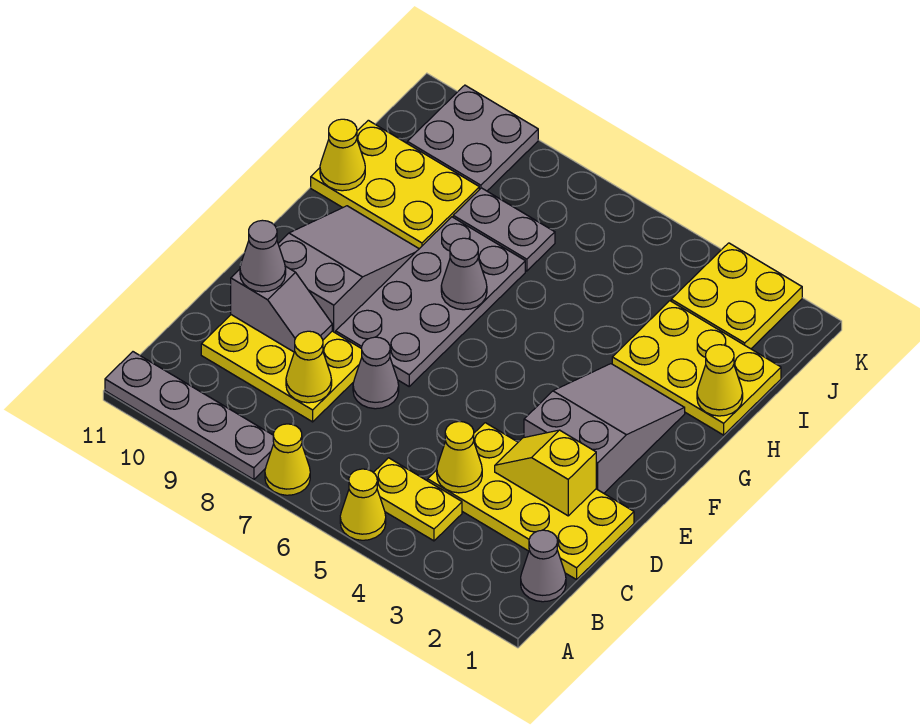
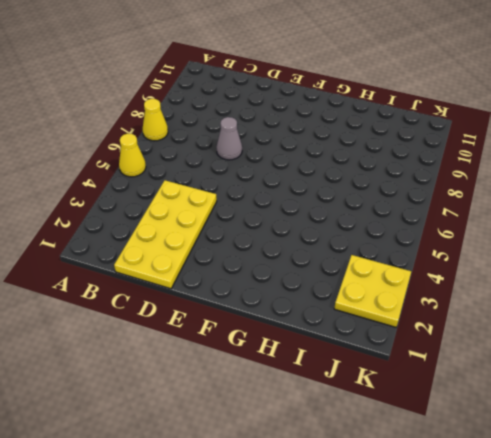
none -> grey 1x4 plate [105,352,274,480]
none -> grey 1x1 cone [521,530,566,602]
none -> yellow 1x2 plate [373,458,462,541]

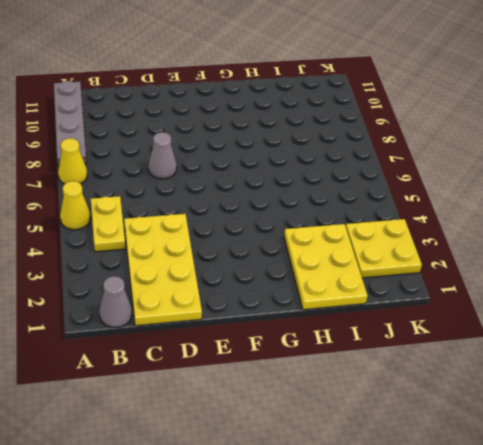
none -> yellow 2x3 plate [201,315,362,422]
none -> grey 2x3 slope [524,364,685,493]
none -> grey 2x4 plate [336,217,525,386]

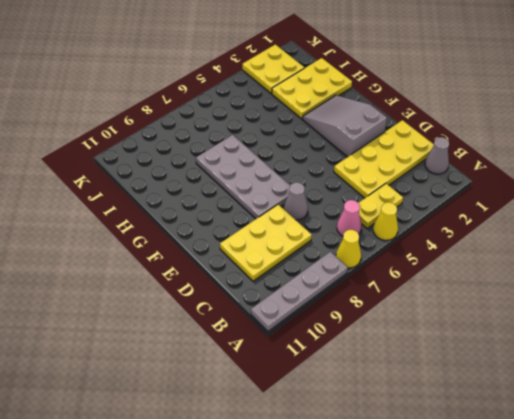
pink 1x1 cone [337,200,362,236] -> none
none -> grey 2x3 slope [278,206,419,333]
none -> yellow 2x3 plate [311,120,479,249]
none -> grey 1x2 plate [453,188,555,271]

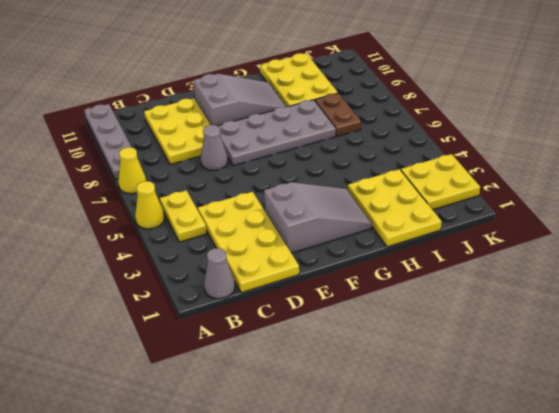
brown 1x2 plate [315,93,361,136] -> grey 1x2 plate [453,188,555,271]
none -> grey 2x2 plate [407,85,538,191]
none -> yellow 1x1 cone [437,421,482,493]
none -> yellow 1x1 cone [286,331,332,403]

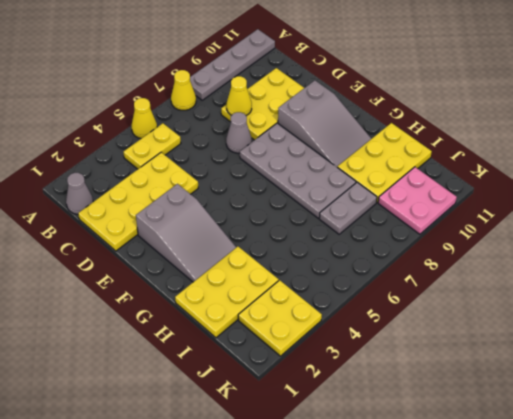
pink 2x2 plate [378,167,457,234] -> grey 2x2 plate [407,85,538,191]
none -> yellow 1x1 cone [437,421,482,493]
none -> yellow 1x2 slope [495,430,596,516]
none -> grey 1x2 slope [231,266,332,352]

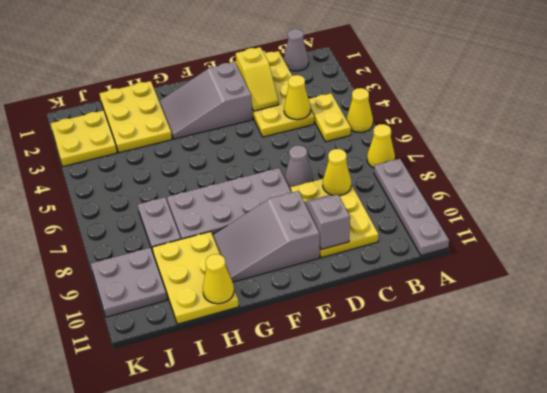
none -> grey 1x1 cone [441,238,487,310]
none -> yellow 1x1 cone [697,345,743,416]
none -> grey 1x1 cone [240,220,286,292]

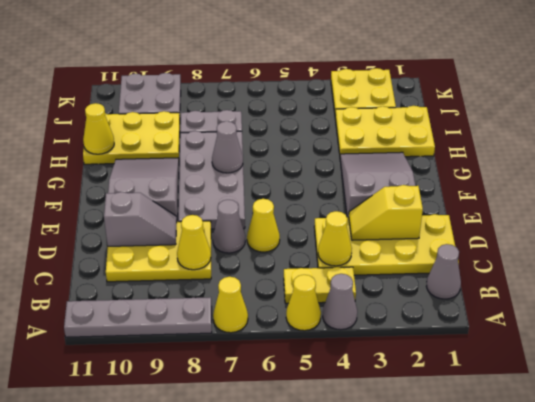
grey 1x1 cone [323,274,357,330] -> grey 1x1 cone moved to [240,220,286,292]
yellow 1x1 cone [247,199,280,252] -> yellow 1x1 cone moved to [697,345,743,416]

